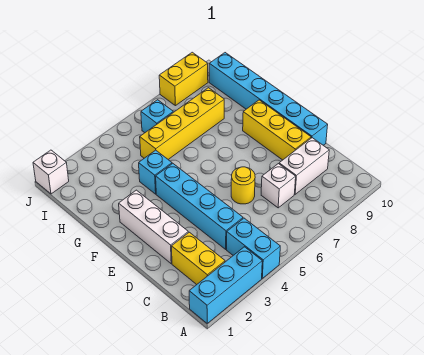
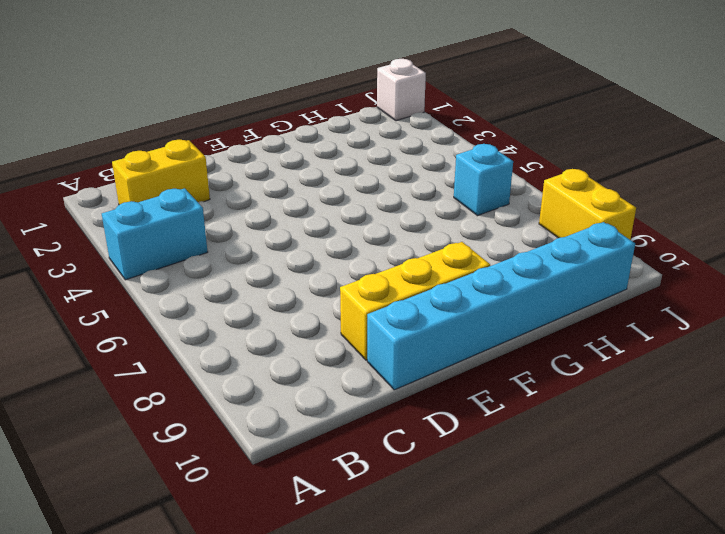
none -> cyan 1x3 brick [189,247,262,323]
none -> cyan 1x4 brick [156,163,243,249]
none -> white 1x1 brick [261,164,296,208]

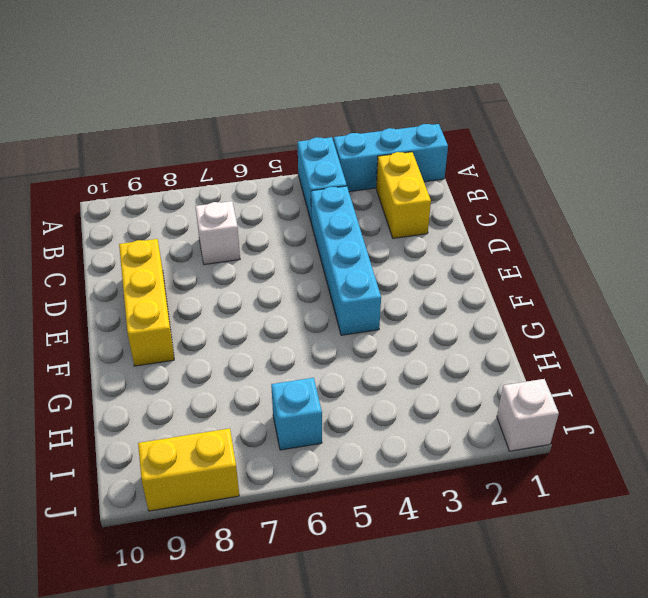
none -> white 1x2 brick [279,138,329,194]
none -> white 1x3 brick [119,190,188,263]
none -> yellow 1x1 round brick [231,167,255,204]

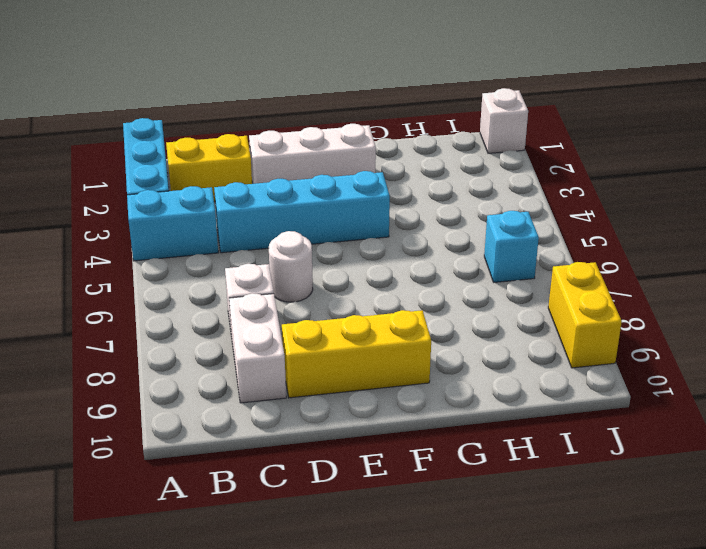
white 1x1 round brick [269,231,313,302] -> yellow 1x1 round brick [231,167,255,204]
none -> cyan 1x6 brick [209,53,328,145]
none -> cyan 1x1 brick [139,150,172,194]
none -> yellow 1x4 brick [140,88,224,159]

